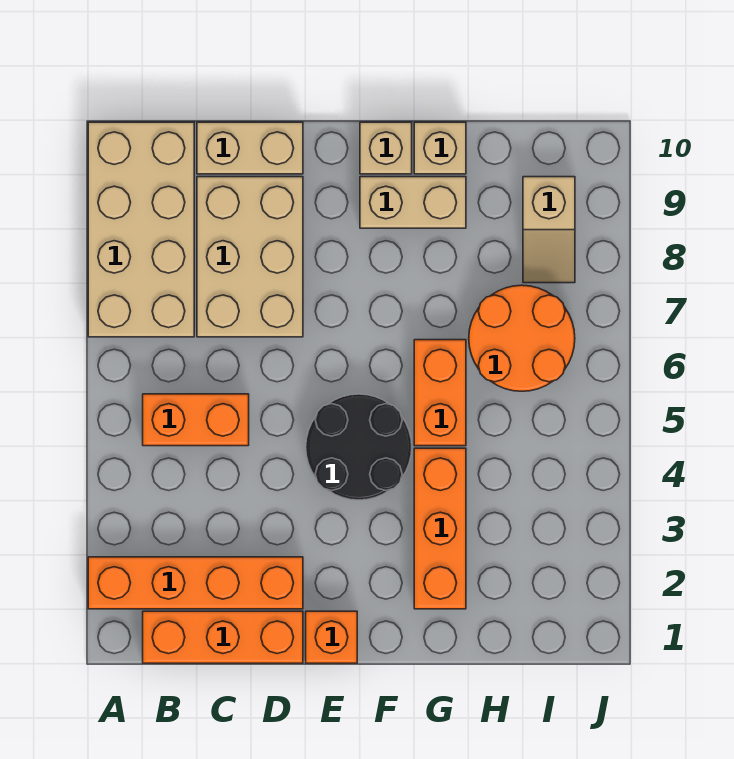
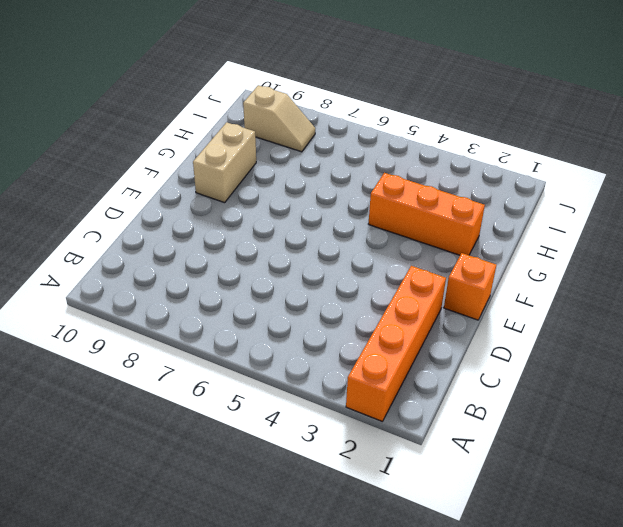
none -> tan 2x4 brick [88,122,194,337]
none -> orange 1x3 brick [143,611,303,663]
none -> orange 1x2 brick [143,394,249,446]

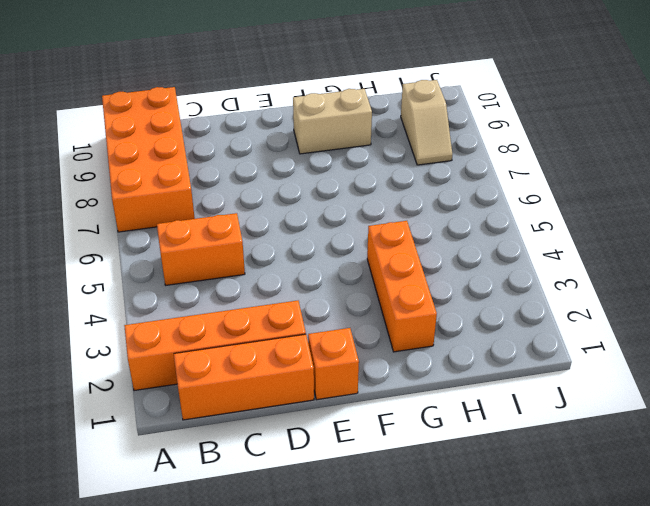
orange 2x4 brick [102,87,195,232] -> tan 2x4 brick [88,122,194,337]
none -> tan 2x3 brick [197,177,303,337]
none -> tan 1x2 brick [197,122,303,174]
none -> black 2x2 round brick [306,394,412,500]

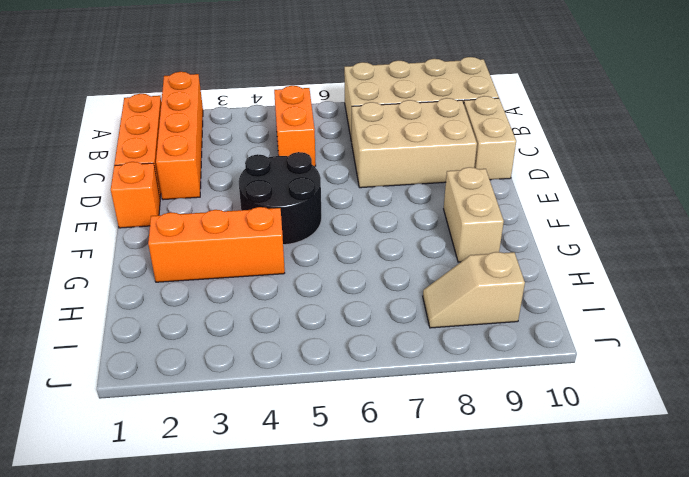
none -> tan 1x1 brick [360,122,412,174]
none -> orange 1x2 brick [414,340,466,446]
none -> tan 1x1 brick [414,122,466,174]

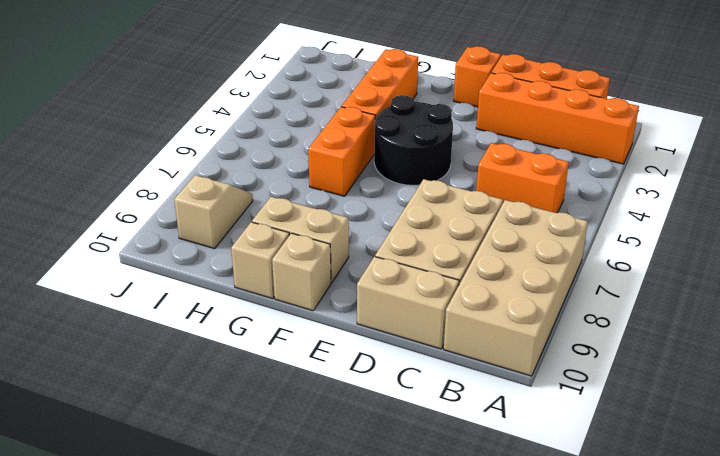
none -> orange 2x2 round brick [469,285,575,391]

